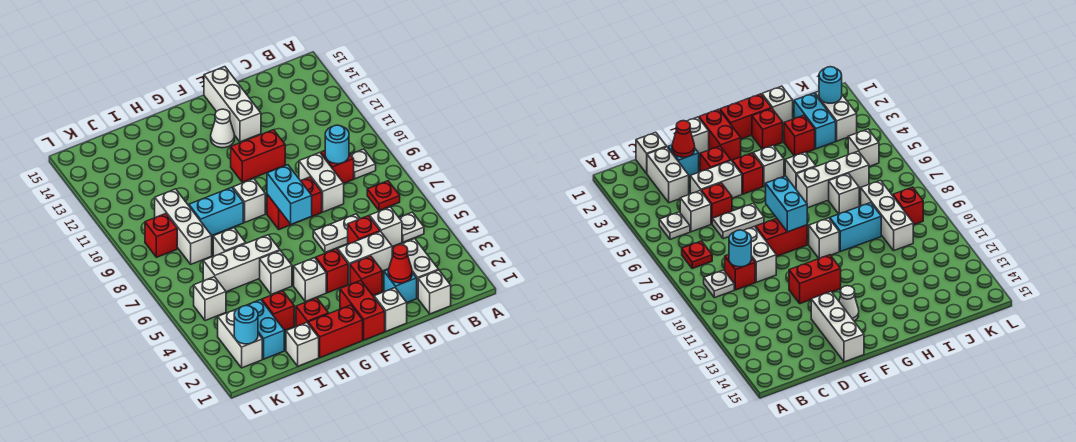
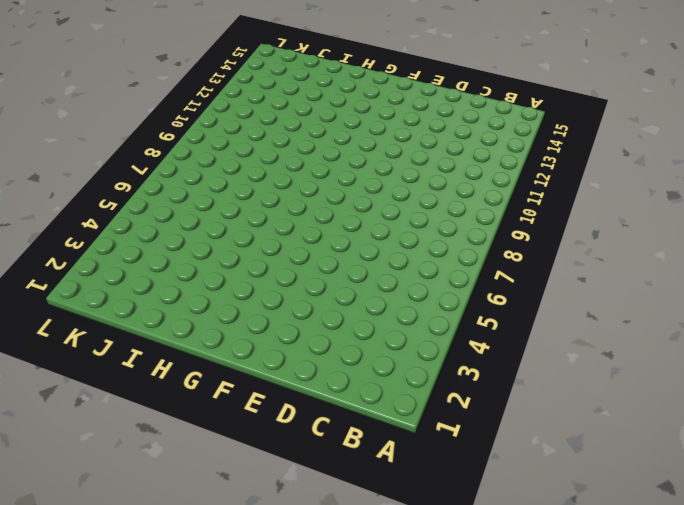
none -> white 1x1 plate [399,212,424,242]
none -> red 1x1 plate [367,181,400,210]
none -> white 1x1 plate [350,149,376,179]
none -> white 1x1 brick [418,270,451,314]

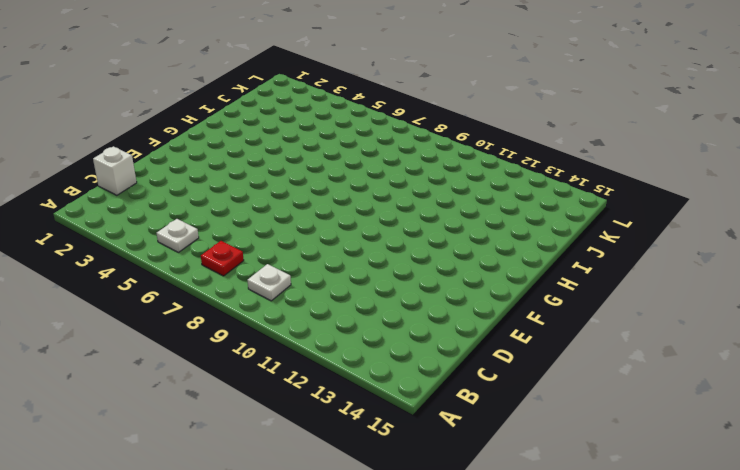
none -> white 1x2 brick [401,239,439,298]
none -> white 1x1 brick [370,207,402,246]
none -> red 1x1 brick [321,151,354,183]
none -> cyan 1x1 brick [384,270,417,302]

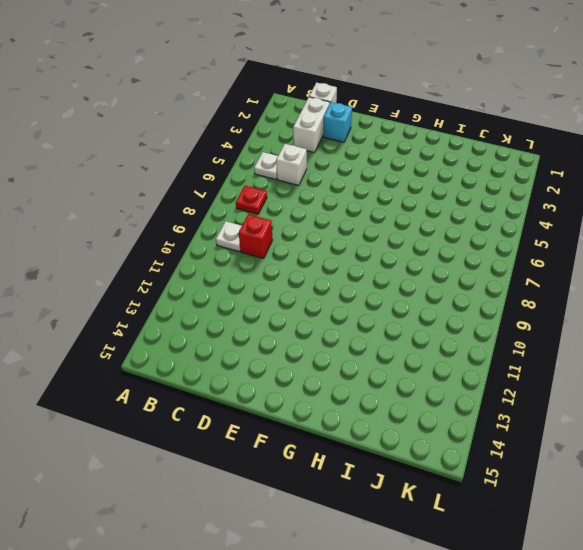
none -> white 1x2 brick [338,232,392,284]
none -> red 1x1 brick [348,216,380,244]
none -> white 1x2 plate [313,214,360,252]
none -> white 1x2 brick [299,153,344,212]

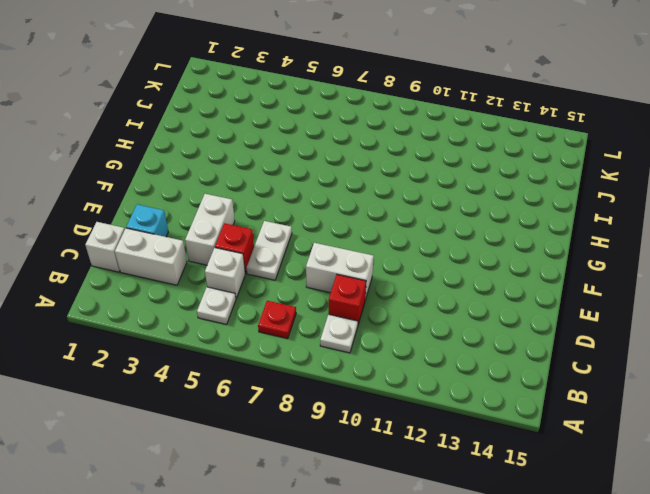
none -> white 1x1 brick [374,288,407,331]
none -> red 1x1 brick [350,256,382,295]
none -> red 1x2 brick [267,177,322,229]
none -> red 1x2 brick [231,130,285,182]

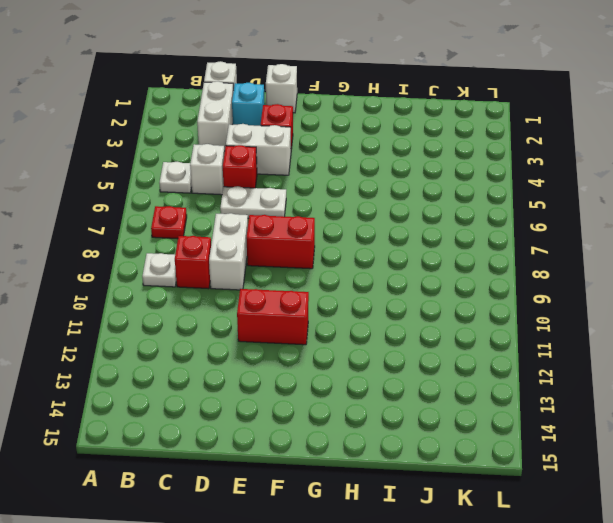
none -> white 1x3 brick [204,67,261,142]
none -> red 1x2 brick [340,281,385,340]
none -> red 1x1 brick [316,249,348,293]
none -> white 1x1 cone [211,109,234,148]

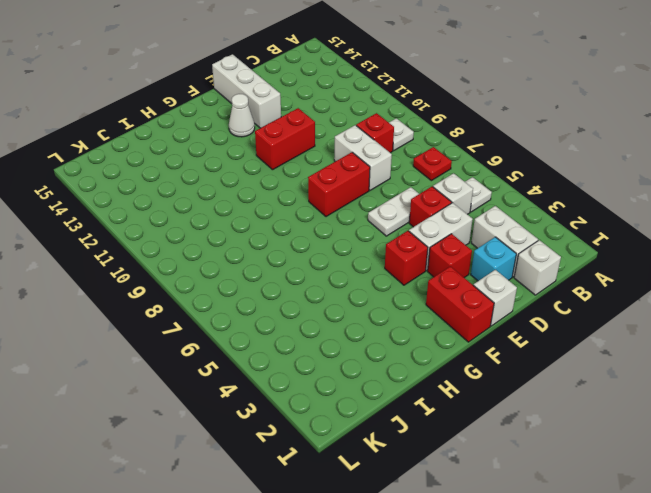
none -> red 1x2 brick [308,305,363,357]
none -> white 1x1 brick [294,258,326,301]
none -> white 1x1 brick [233,179,265,222]
none -> red 1x1 brick [296,298,329,327]

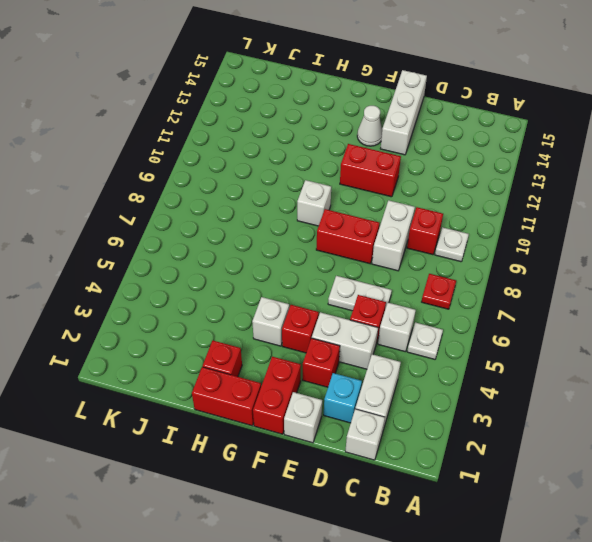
none -> white 1x1 brick [260,251,292,294]
none -> white 1x3 brick [203,235,280,292]
none -> cyan 1x2 brick [189,187,243,235]
none -> white 1x1 brick [286,323,319,366]

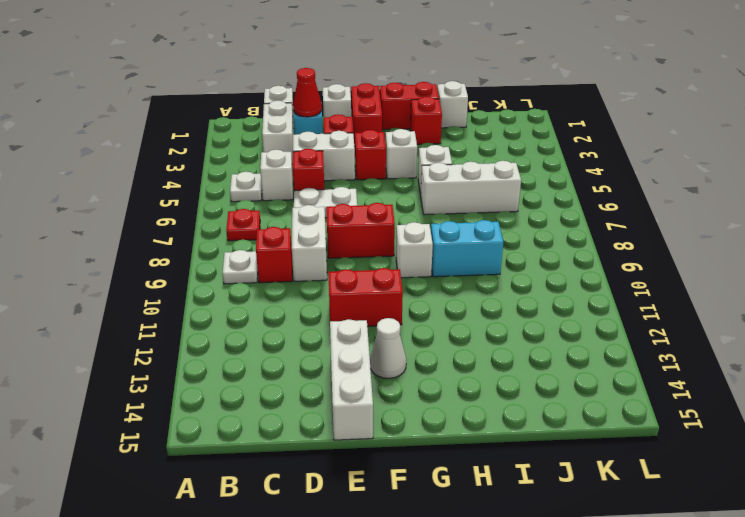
none -> red 1x1 brick [262,291,294,330]
none -> white 1x1 brick [213,228,246,256]
none -> cyan 1x2 brick [246,300,284,359]
none -> white 1x3 brick [155,189,212,264]

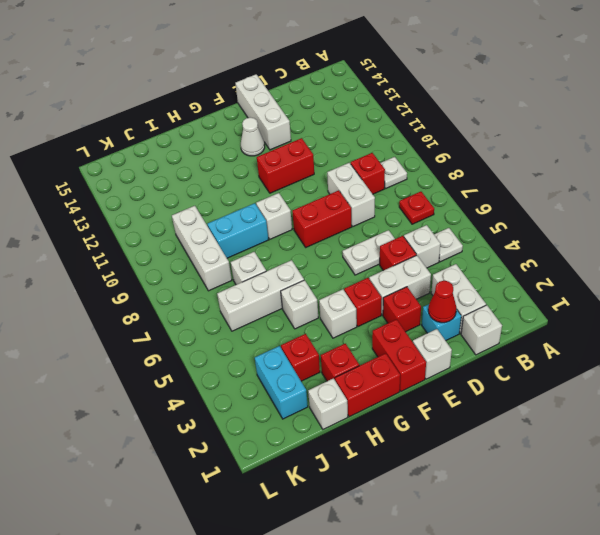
none -> white 1x2 brick [218,309,262,368]
none -> white 1x1 brick [194,277,226,321]
none -> red 1x1 brick [145,214,177,257]
none -> cyan 1x1 round brick [325,125,349,164]

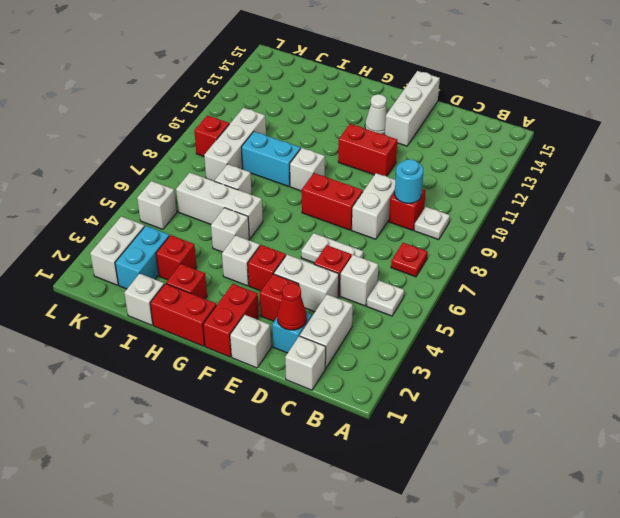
none -> cyan 1x2 brick [267,165,312,224]
none -> cyan 1x1 round brick [234,306,258,344]

